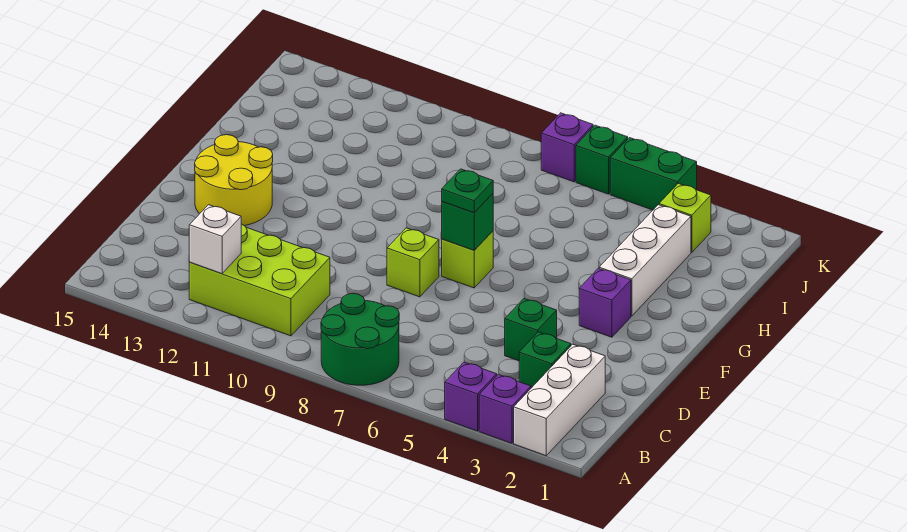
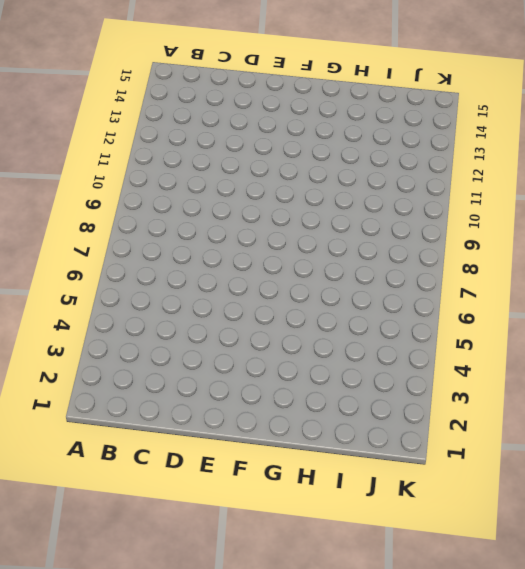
none -> white 1x3 brick [514,344,605,456]
none -> purple 1x1 brick [479,374,531,443]
none -> purple 1x1 brick [445,362,497,431]

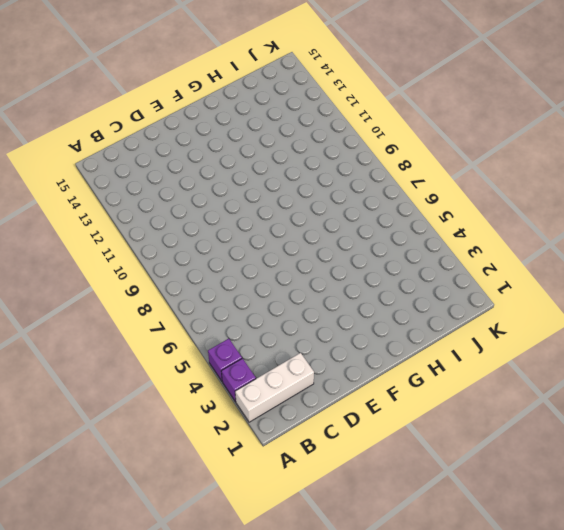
none -> green 2x2 round brick [321,294,399,385]
none -> lime 2x3 brick [189,224,330,336]
none -> green 1x1 brick [519,332,571,388]

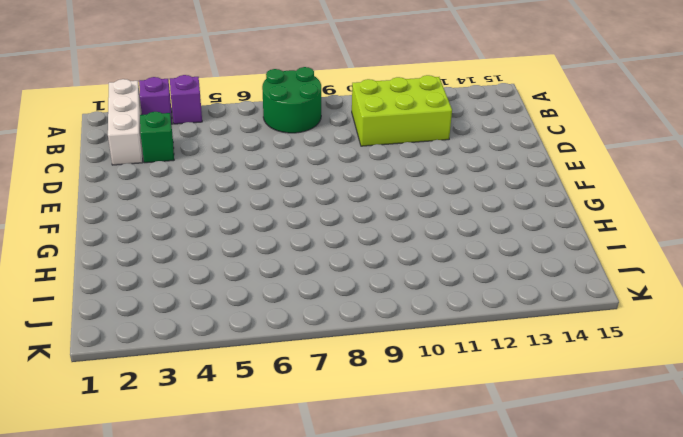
none -> green 1x1 brick [505,299,557,361]
none -> lime 1x1 brick [387,228,439,297]
none -> yellow 2x2 round brick [195,135,273,226]

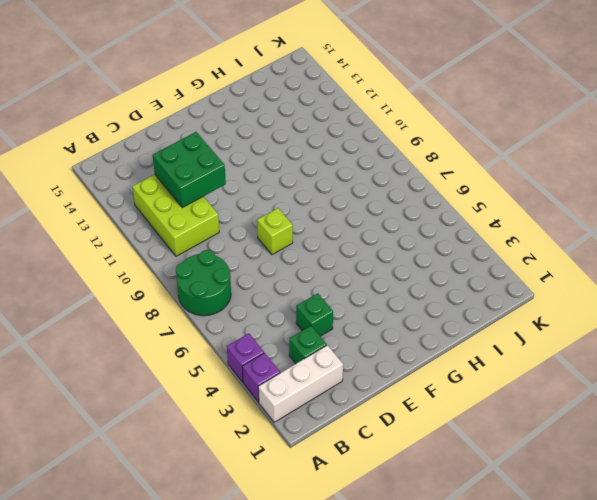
green 2x2 brick [153,132,226,208] -> none
none -> yellow 2x2 round brick [195,135,273,226]
none -> purple 1x1 brick [579,268,631,337]
none -> lime 1x1 brick [442,231,493,288]

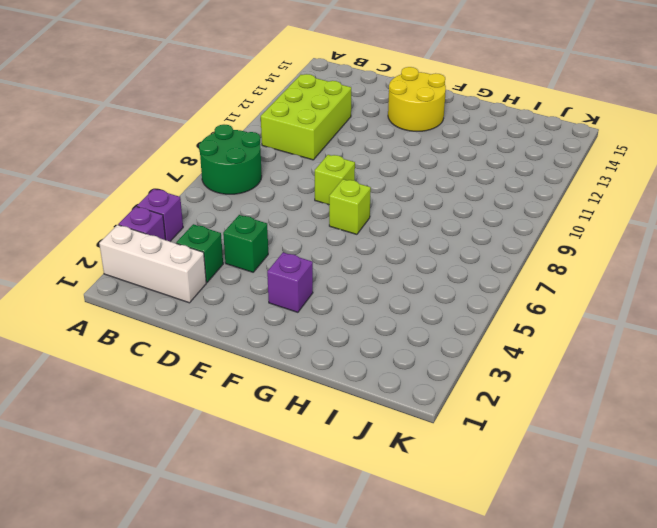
none -> white 1x3 brick [599,205,691,316]
none -> lime 1x1 brick [659,183,711,252]
none -> green 1x2 brick [610,138,697,210]

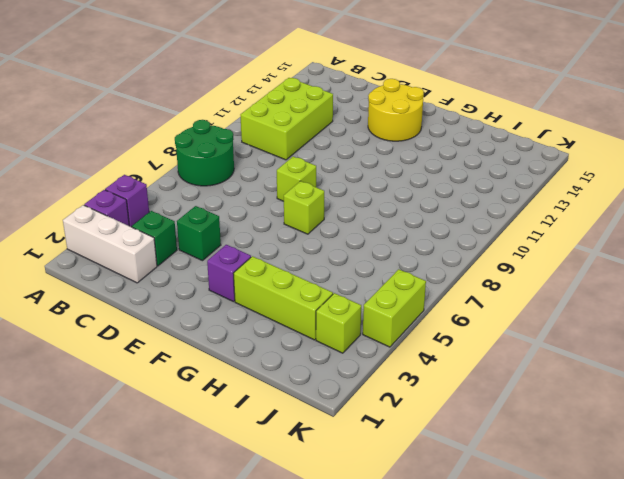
lime 1x3 brick [233,256,333,340] -> white 1x3 brick [599,205,691,316]
lime 1x2 brick [363,269,426,347] -> green 1x2 brick [610,138,697,210]
none -> green 1x1 brick [576,125,628,194]
none -> purple 1x1 brick [541,113,593,182]
none -> white 1x1 brick [189,205,241,274]

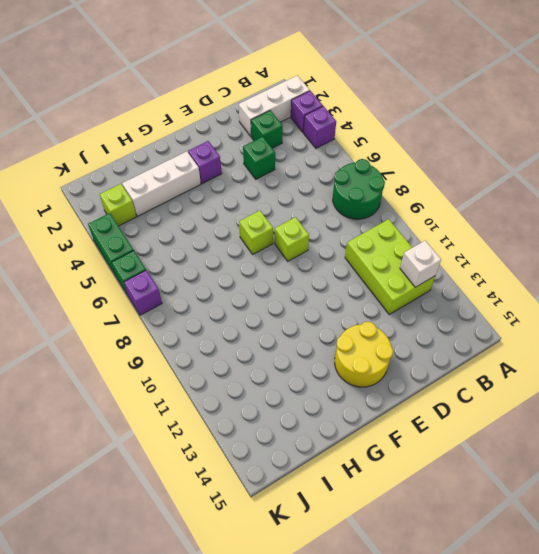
none -> green 1x1 brick [442,194,493,250]
none -> green 1x1 plate [442,169,493,213]

